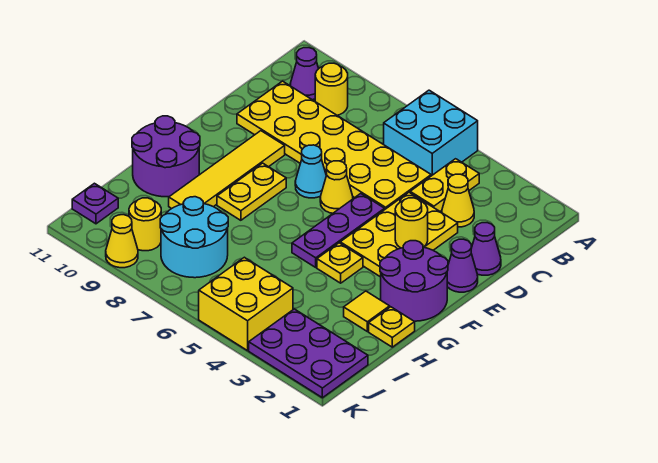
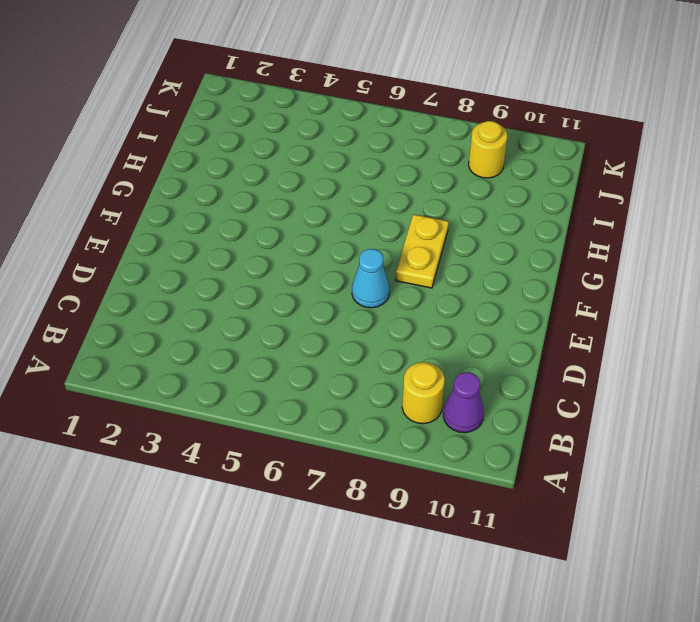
none -> cyan 2x2 brick [384,90,478,176]
none -> yellow 1x2 plate [410,159,479,211]
none -> yellow 1x1 cone [442,174,474,227]

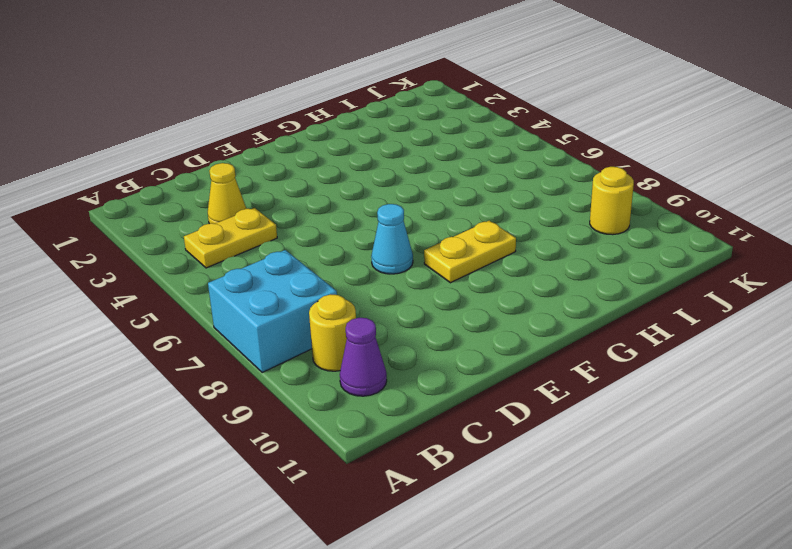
cyan 2x2 brick [208,250,337,373] -> cyan 2x2 brick moved to [384,90,478,176]
none -> yellow 2x6 plate [237,81,431,209]
none -> purple 1x1 cone [471,223,501,275]
none -> yellow 2x3 plate [340,192,458,277]

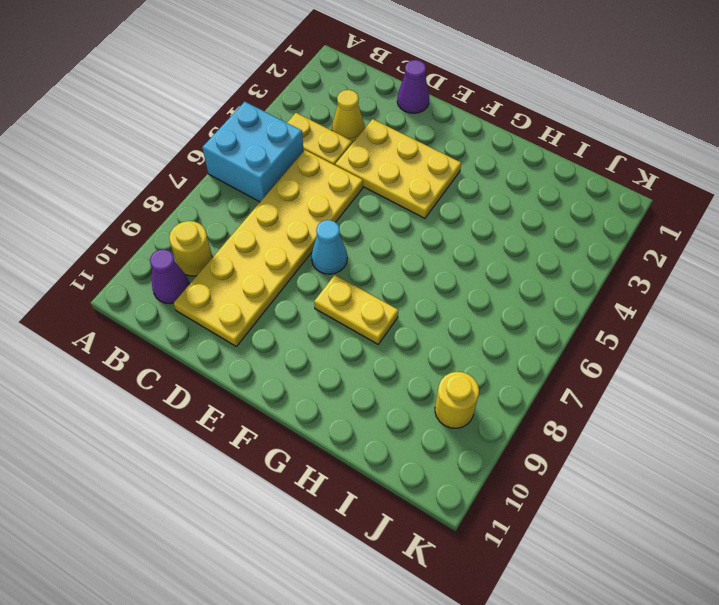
none -> purple 1x1 cone [447,239,478,292]
none -> purple 1x3 plate [292,194,385,267]
none -> yellow 1x1 cone [320,161,353,213]

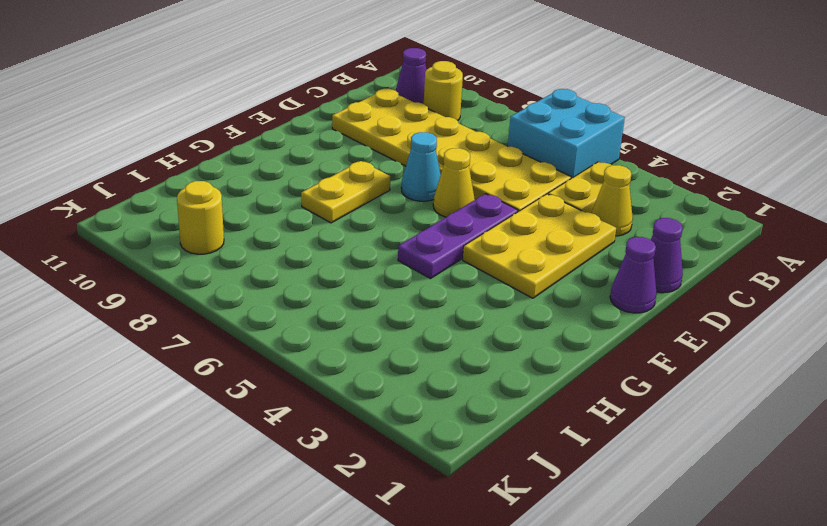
none -> yellow 1x4 tile [169,131,285,209]
none -> purple 2x2 round brick [380,241,448,321]
none -> yellow 1x1 plate [317,243,363,283]

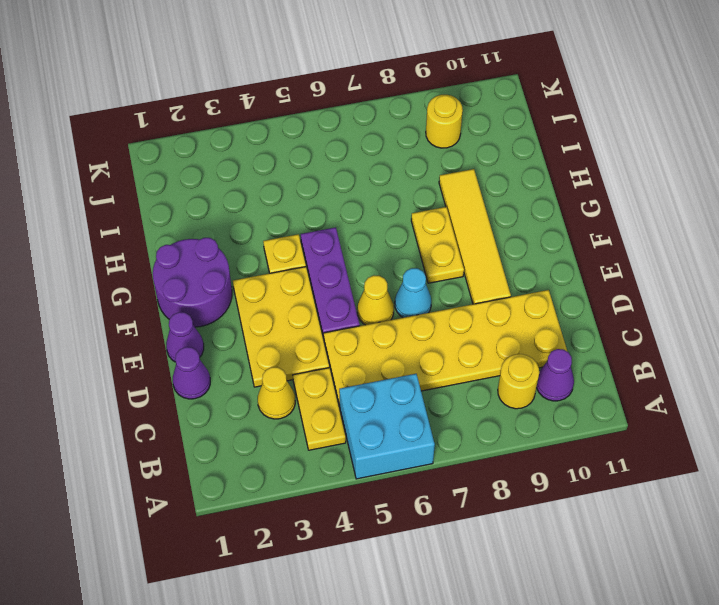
none -> purple 2x2 round brick [132,116,200,197]
none -> yellow 1x1 plate [369,307,415,347]
none -> yellow 1x1 tile [344,291,390,331]

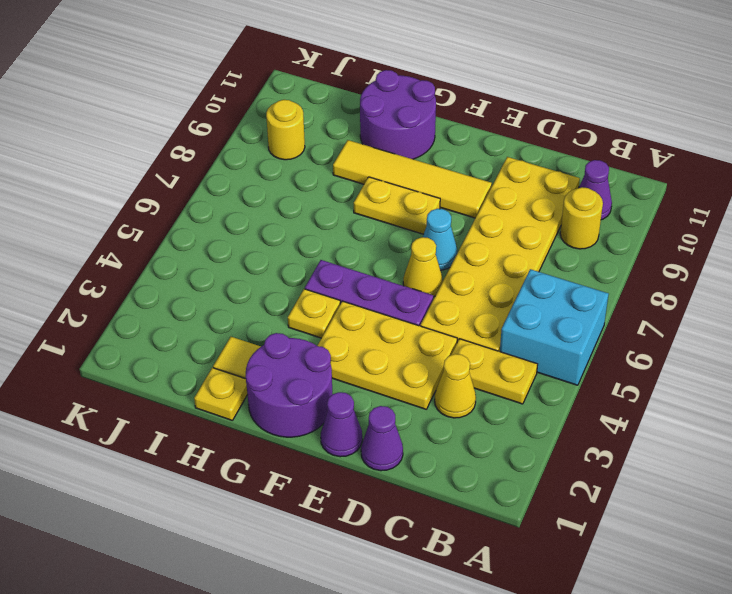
none -> cyan 2x2 round brick [160,197,228,278]
none -> purple 2x3 plate [249,309,368,398]
none -> yellow 2x2 brick [199,257,293,351]

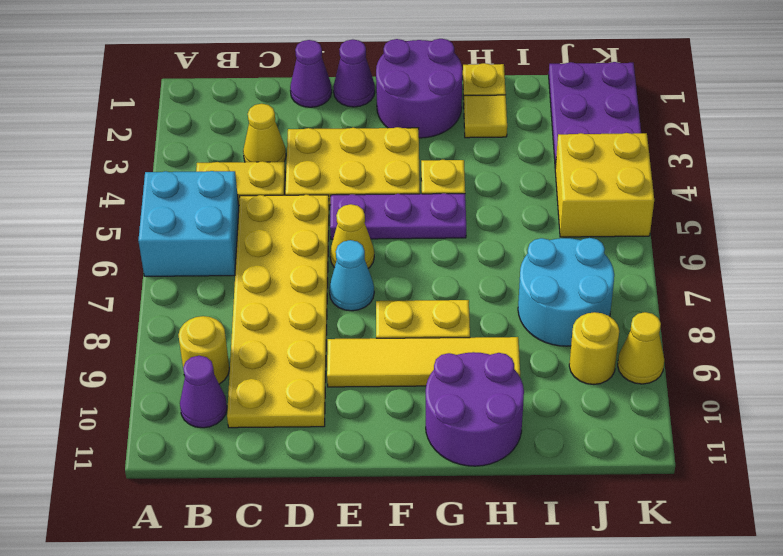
none -> purple 1x1 plate [72,183,118,224]
none -> yellow 1x1 round brick [395,198,428,248]

